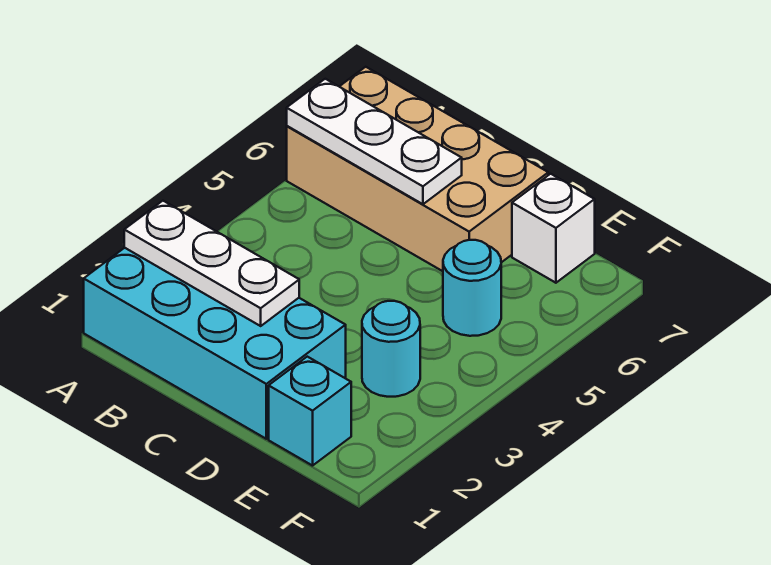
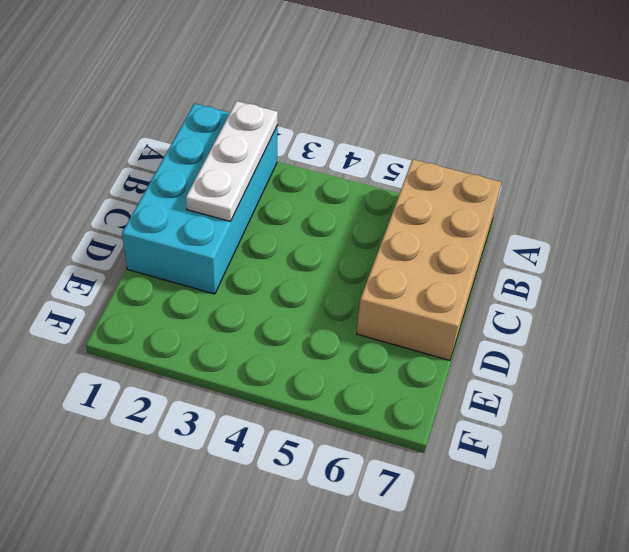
none -> cyan 1x1 brick [269,357,351,466]
none -> cyan 1x1 round brick [362,301,420,397]

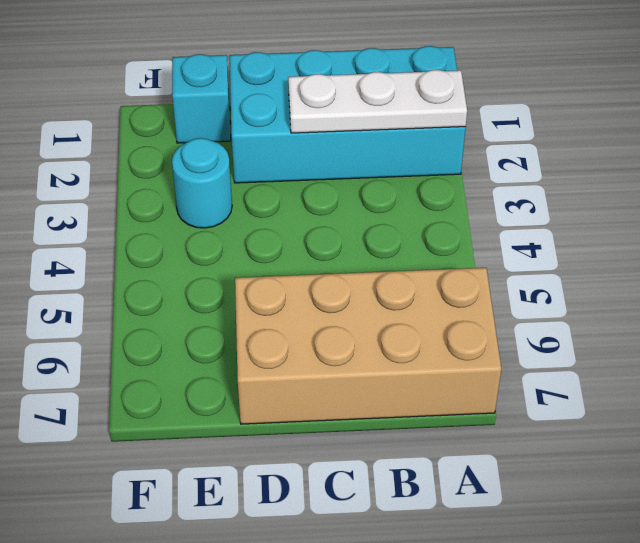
none -> cyan 1x1 round brick [443,240,501,336]
none -> white 1x1 brick [512,174,595,283]

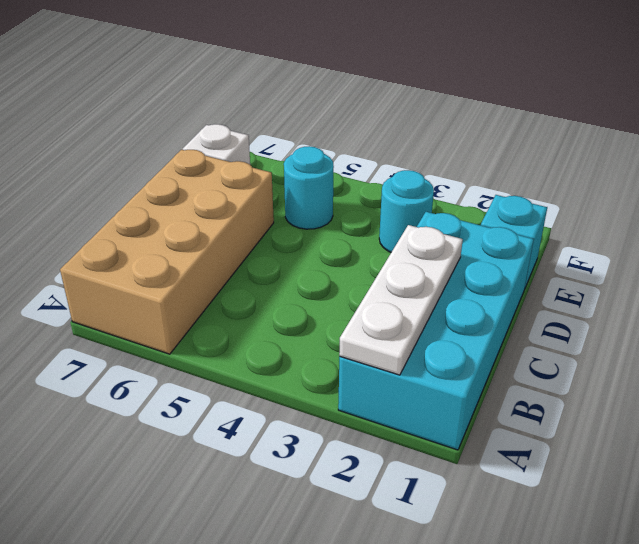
none -> white 1x3 plate [287,79,462,204]

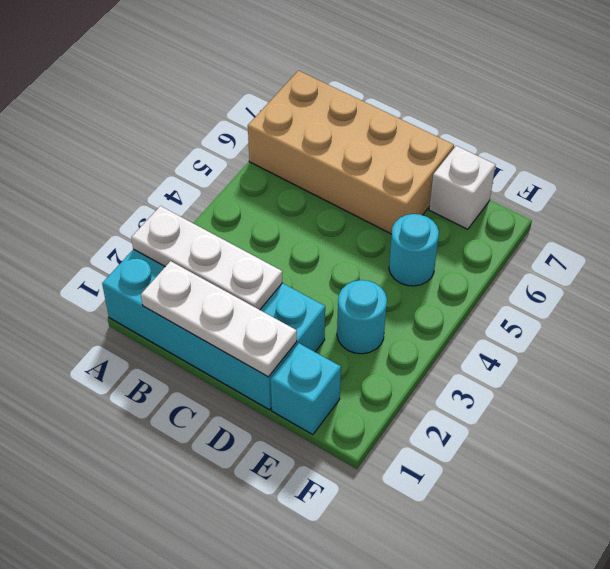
white 1x3 plate [141,261,297,377] -> white 1x3 plate moved to [287,79,462,204]

